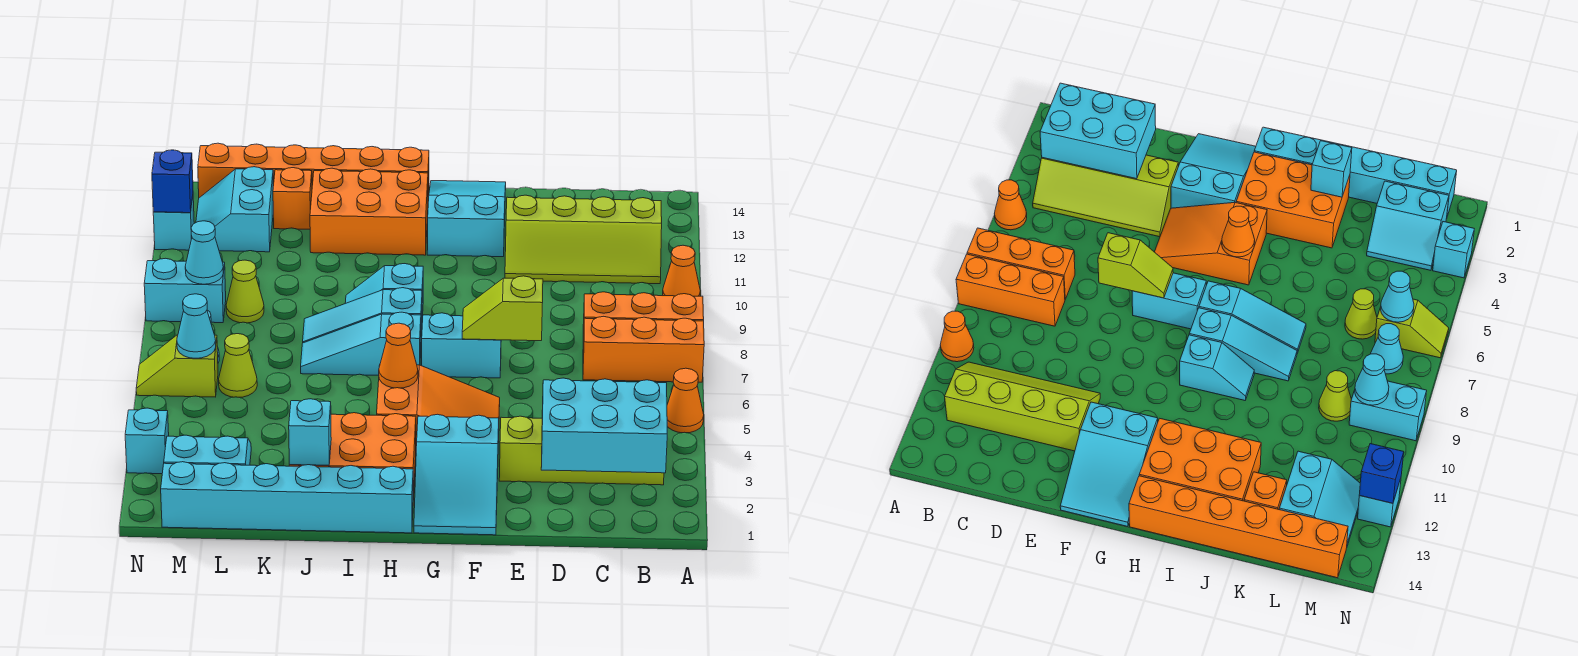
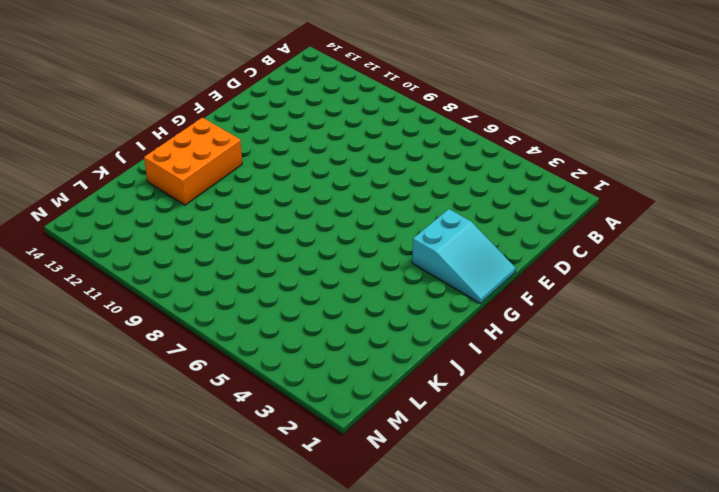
none -> orange 1x1 cone [667,368,704,433]
none -> orange 1x3 brick [583,316,704,382]
none -> orange 1x3 brick [583,292,704,343]
none -> orange 1x1 cone [662,245,700,296]

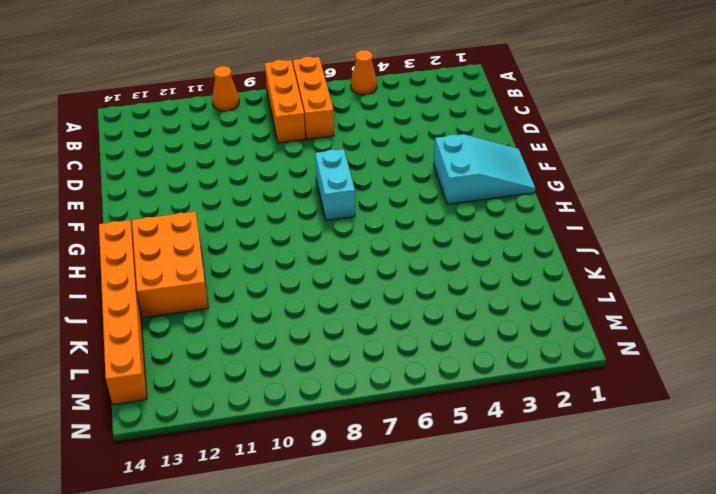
none -> lime 2x4 slope [499,416,664,485]
none -> lime 2x4 slope [505,195,662,284]
none -> orange 2x3 slope [377,365,500,446]
none -> cyan 2x3 slope [427,181,506,257]

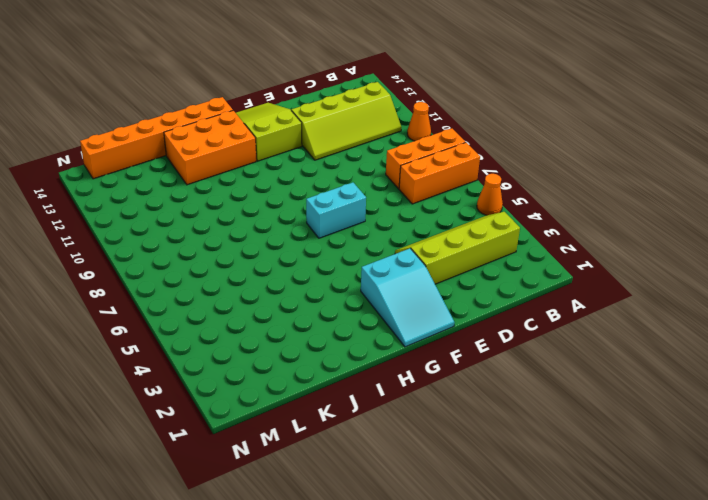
lime 2x3 slope [236,103,302,161] -> cyan 2x3 slope [427,181,506,257]
none -> orange 2x3 slope [377,365,500,446]
none -> cyan 1x6 brick [161,462,413,533]
none -> orange 2x3 brick [289,413,416,500]
none -> cyan 1x3 slope [301,312,421,375]

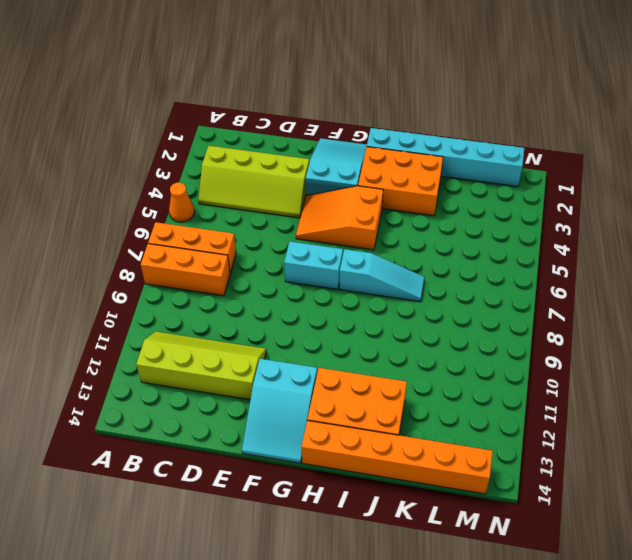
none -> orange 1x1 cone [662,245,700,296]
none -> cyan 1x3 slope [303,288,422,343]
none -> cyan 1x2 slope [345,264,423,318]
none -> orange 1x1 brick [273,168,312,229]

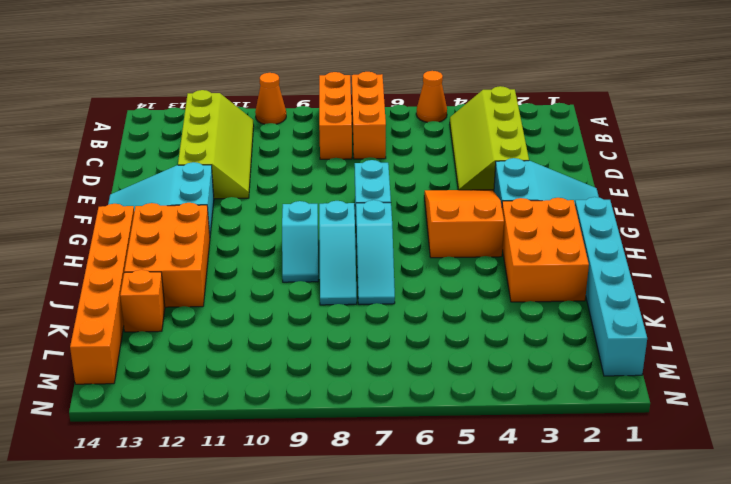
none -> cyan 2x2 slope [164,435,251,465]
none -> lime 1x1 cone [219,334,257,397]
none -> lime 1x1 cone [226,260,264,323]
none -> cyan 2x2 slope [196,167,273,252]

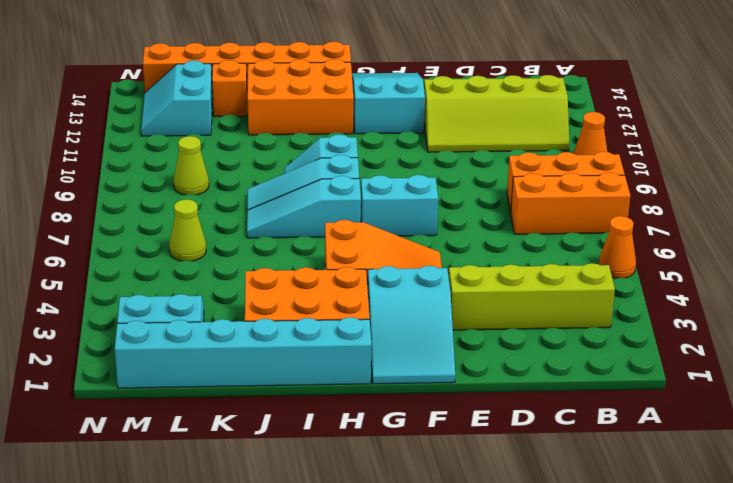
none -> lime 1x2 slope [136,335,218,397]
none -> cyan 1x1 cone [1371,324,1403,374]
none -> cyan 1x2 brick [144,258,226,323]
none -> cyan 1x1 brick [125,408,169,474]

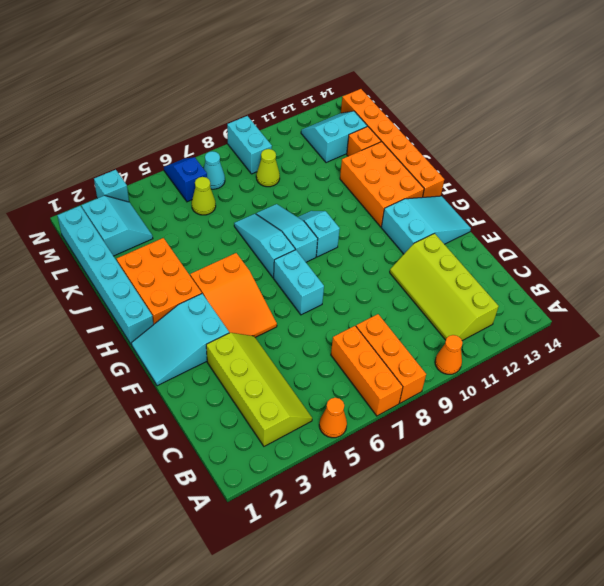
blue 1x2 slope [164,157,207,202] -> lime 1x2 slope [136,335,218,397]
none -> cyan 1x1 brick [153,197,194,250]
none -> cyan 2x3 brick [541,378,667,473]
none -> lime 1x2 slope [462,276,543,341]
none -> orange 1x1 cone [379,323,418,388]

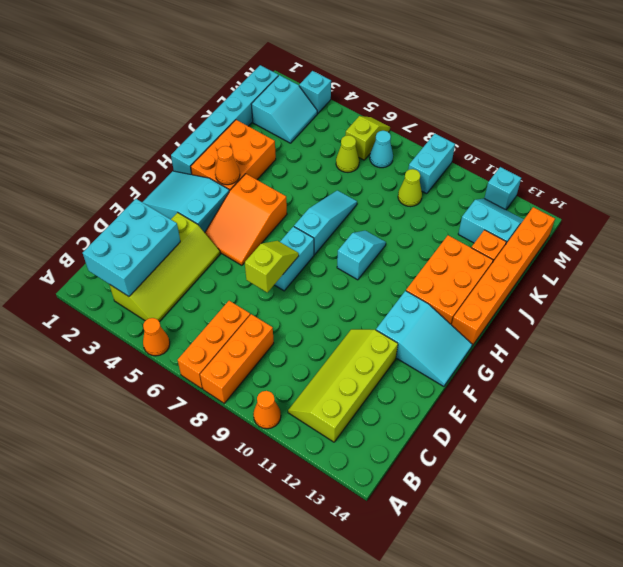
orange 1x1 cone [215,146,240,185] -> orange 1x1 cone moved to [379,323,418,388]
none -> cyan 1x3 slope [303,288,422,343]
none -> cyan 1x1 brick [289,399,331,465]
none -> cyan 1x1 cone [177,294,216,358]
none -> cyan 1x1 cone [185,221,223,284]

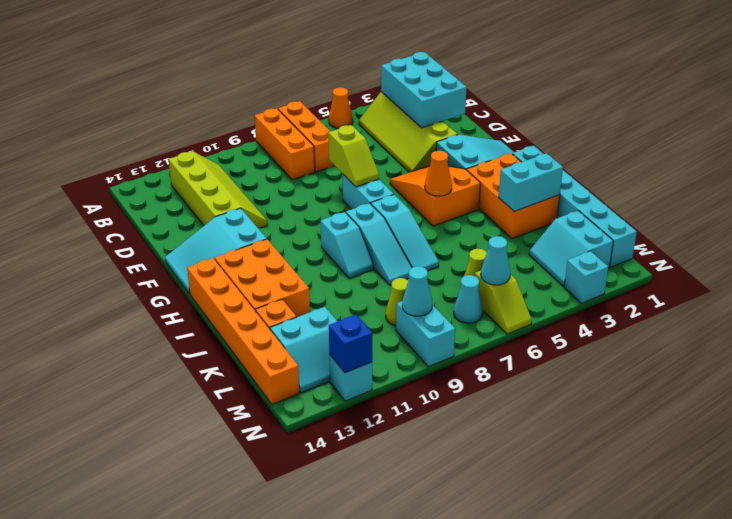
cyan 1x2 brick [499,153,563,211] -> cyan 1x1 brick [289,399,331,465]
none -> orange 1x1 cone [662,245,700,296]

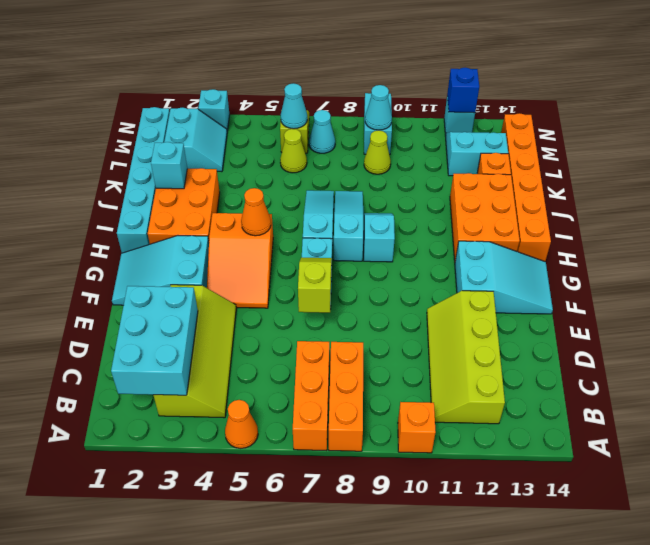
orange 1x1 brick [398,402,436,453] -> orange 1x1 cone [662,245,700,296]

